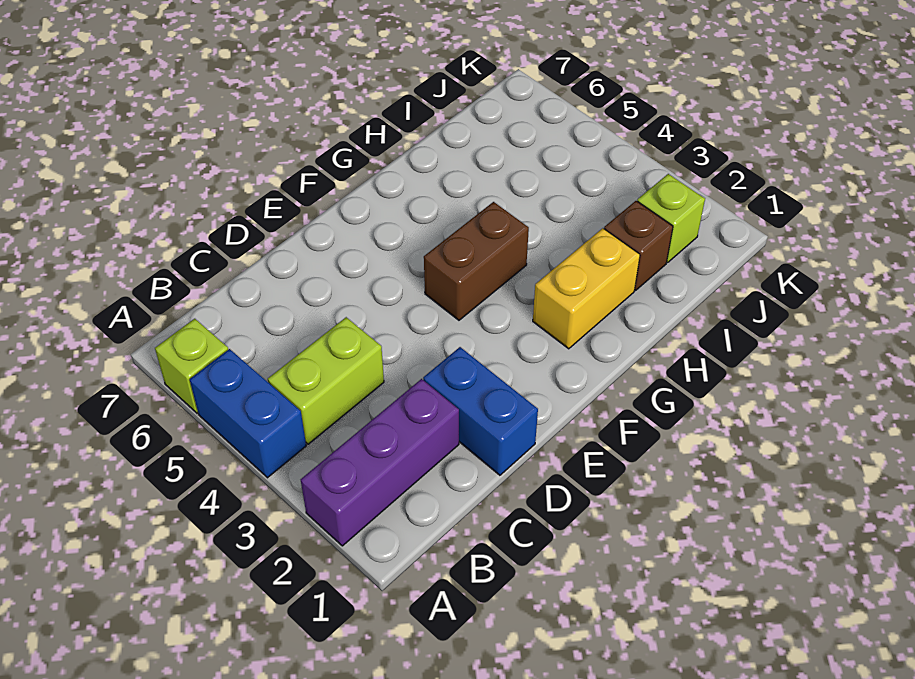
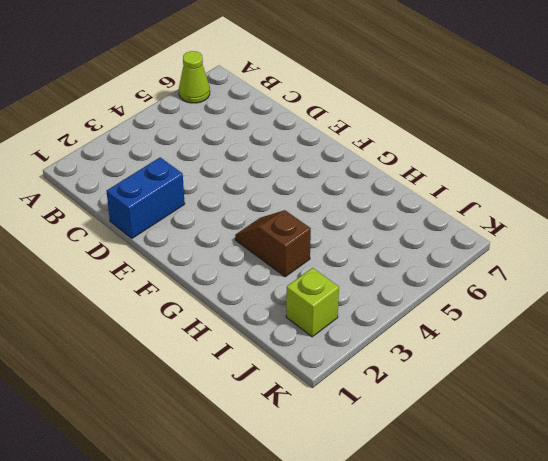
lime 1x1 cone [179,51,210,103] -> lime 1x1 brick [155,319,228,413]
brown 1x2 slope [235,210,311,277] -> none
none -> purple 1x3 brick [301,379,459,546]
none -> blue 1x2 brick [190,349,306,478]

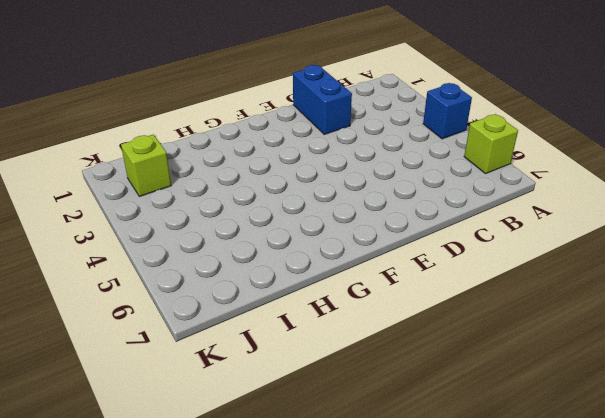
blue 1x1 brick [423,83,472,139] -> blue 1x2 brick [190,349,306,478]
none -> purple 1x3 brick [301,379,459,546]
none -> lime 1x2 brick [268,317,384,444]

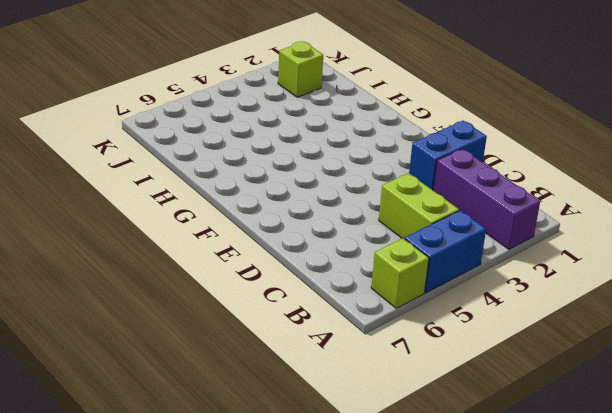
none -> brown 1x2 brick [424,202,529,320]
none -> yellow 1x2 brick [533,228,640,349]

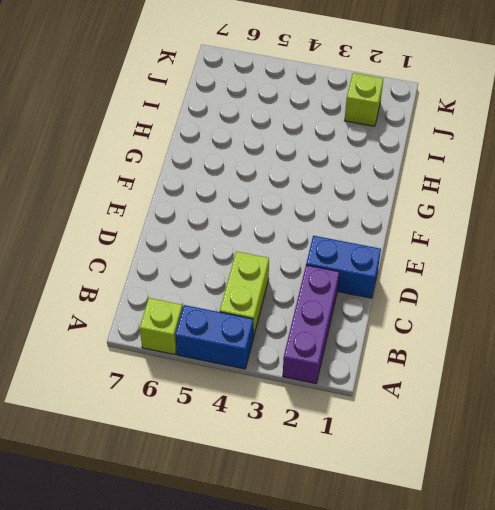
none -> brown 1x2 brick [424,202,529,320]
none -> yellow 1x2 brick [533,228,640,349]

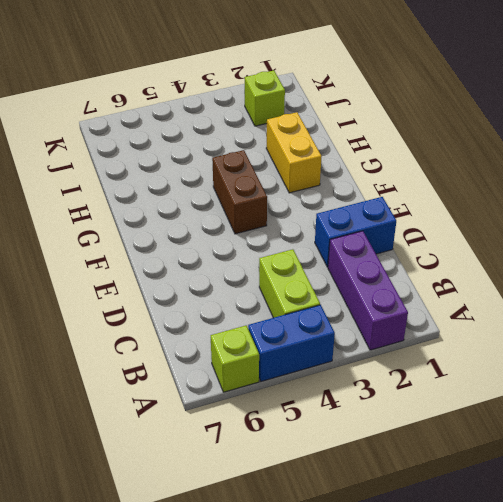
none -> brown 1x1 brick [604,201,673,290]

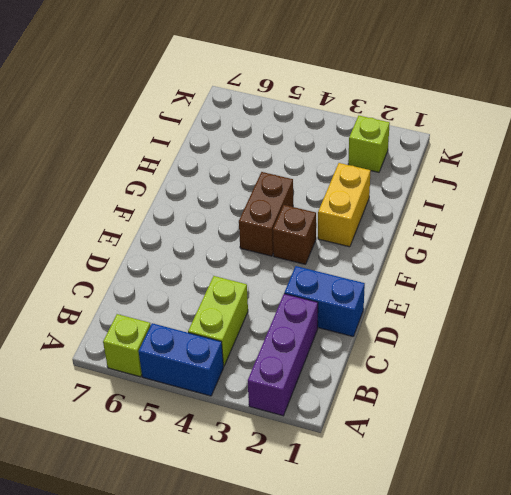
brown 1x1 brick [273,205,316,264] -> brown 1x1 brick moved to [604,201,673,290]

